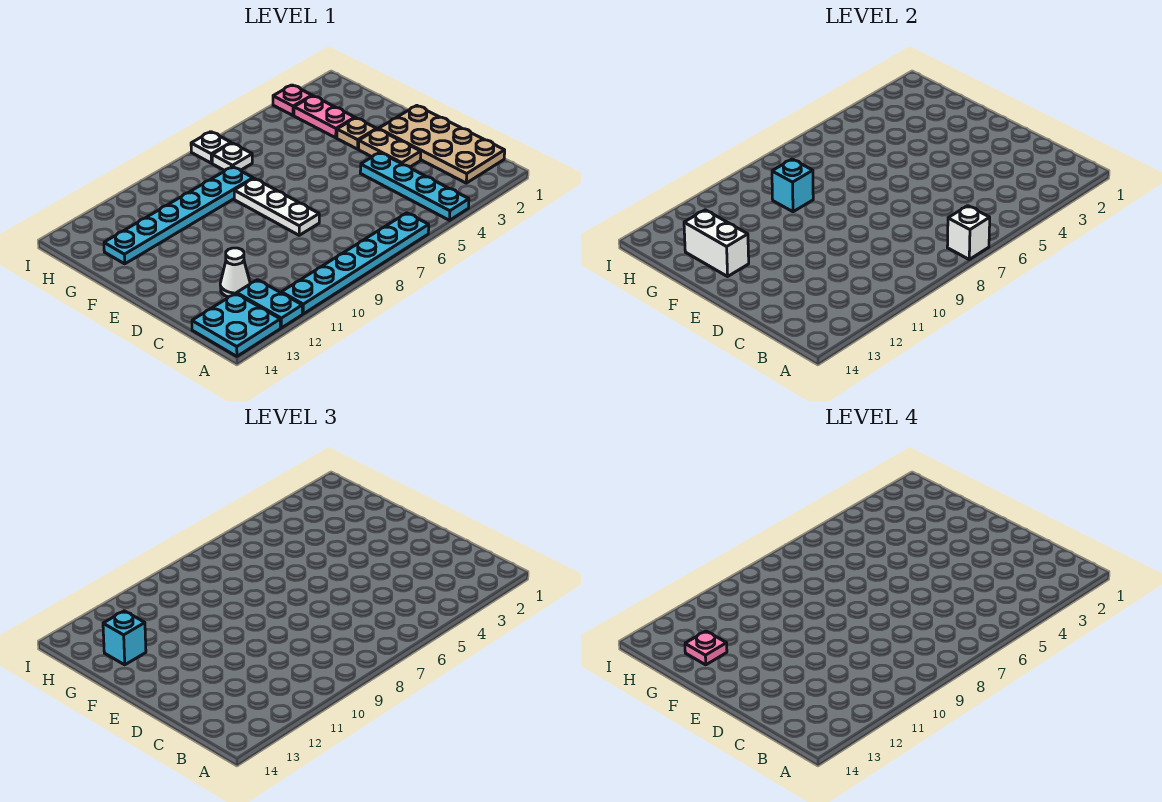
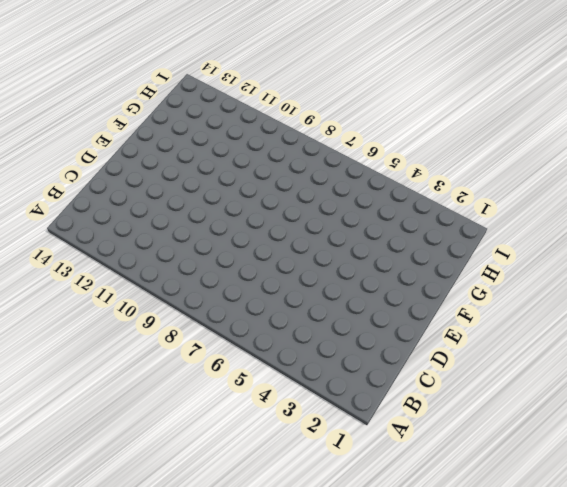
none -> cyan 1x4 plate [360,152,469,220]
none -> cyan 1x6 plate [281,213,429,314]
none -> cyan 1x2 plate [237,280,302,328]

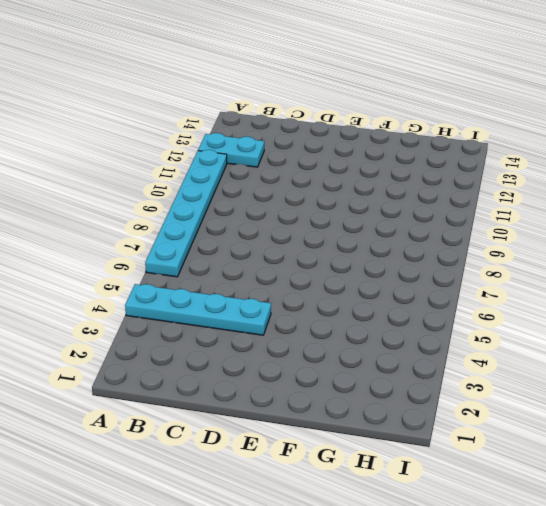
none -> cyan 2x2 plate [192,293,280,356]
none -> tan 2x4 plate [379,106,505,183]
none -> white 1x1 cone [220,248,250,297]

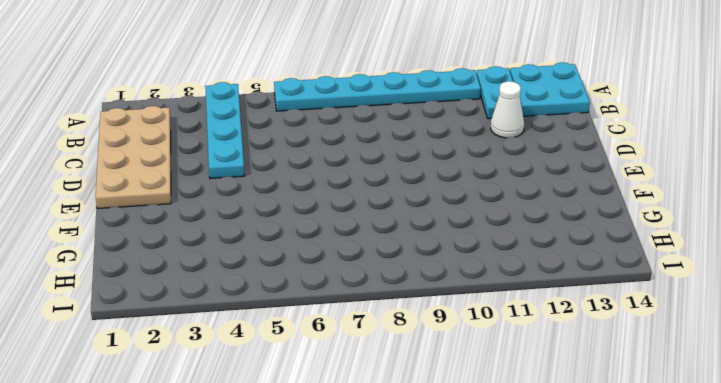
none -> tan 1x2 plate [359,129,421,167]
none -> white 1x3 plate [234,178,319,235]
none -> tan 1x1 plate [337,118,377,149]

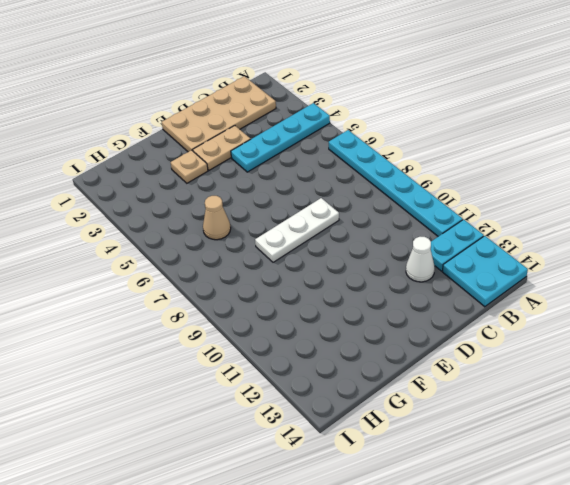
tan 1x1 cone [203,196,231,240] -> none
none -> pink 1x2 plate [294,96,355,138]
none -> cyan 1x6 plate [104,167,253,264]
none -> white 1x1 plate [212,143,252,171]

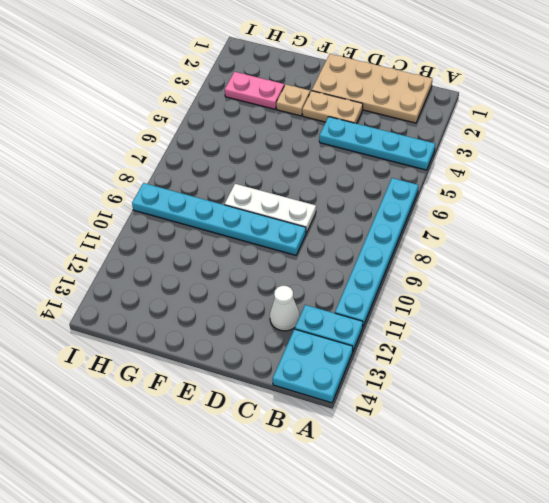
cyan 1x6 plate [132,183,306,255] -> cyan 1x6 plate turned to [104,167,253,264]
none -> white 1x1 plate [212,143,252,171]
none -> pink 1x1 plate [273,85,312,115]
none -> white 1x1 plate [191,132,231,163]

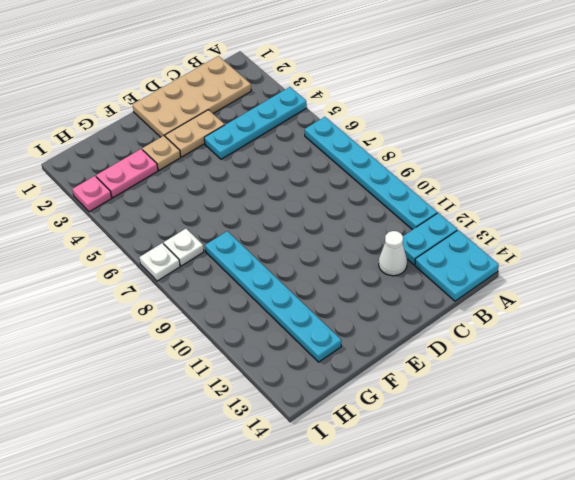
none -> white 1x3 plate [234,178,319,235]
none -> white 1x1 brick [947,206,990,259]
none -> white 1x2 brick [684,210,749,276]

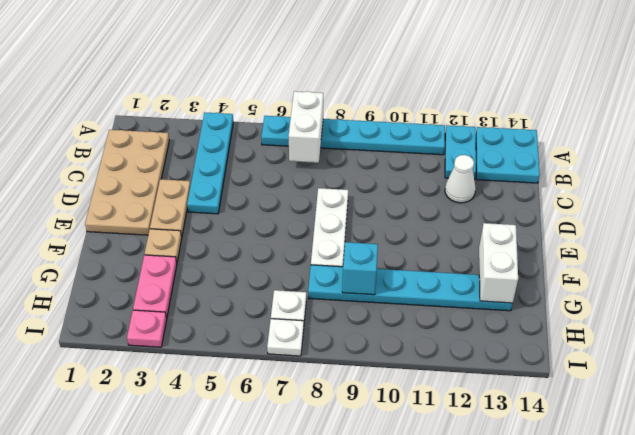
white 1x2 brick [289,91,323,163] -> white 1x1 brick [947,206,990,259]
none -> cyan 1x1 brick [103,611,146,665]
none -> pink 1x1 plate [685,631,727,665]

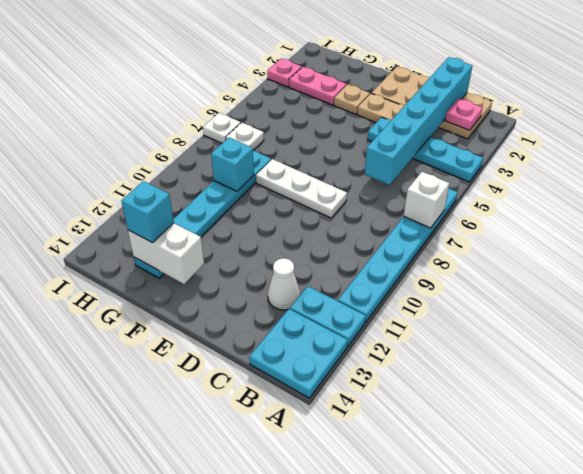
pink 1x1 plate [445,98,483,130] -> pink 1x1 plate moved to [685,631,727,665]
cyan 1x6 brick [365,57,472,185] -> none

